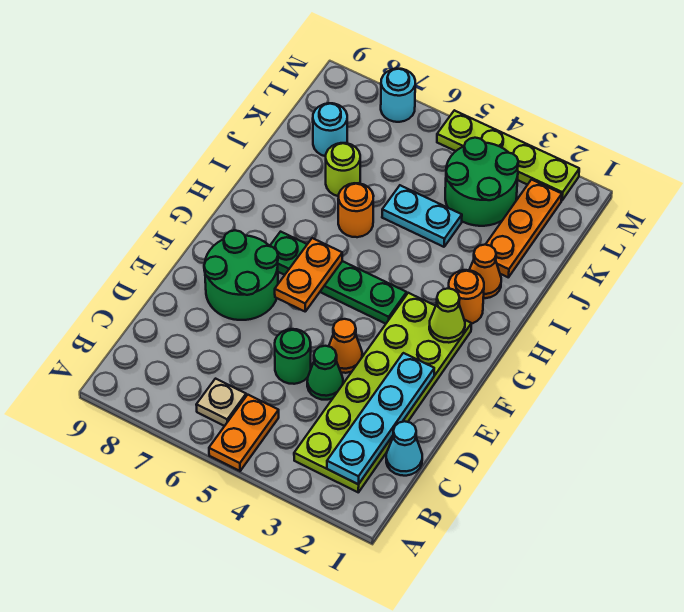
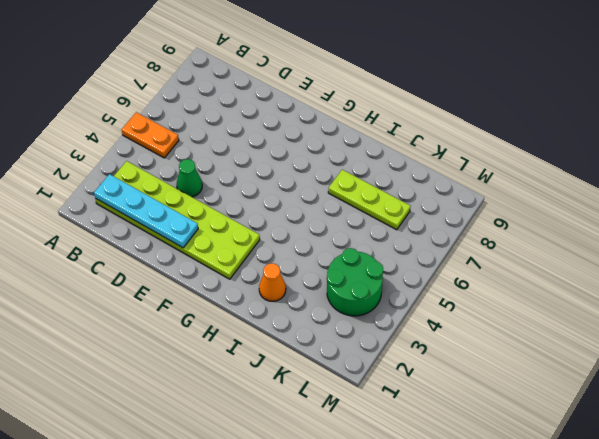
lime 1x3 plate [328,170,411,230] -> lime 1x1 round brick [326,143,360,196]
none -> tan 1x1 plate [196,379,246,426]
none -> cyan 1x1 cone [386,421,422,476]
none -> green 1x1 round brick [275,329,311,384]

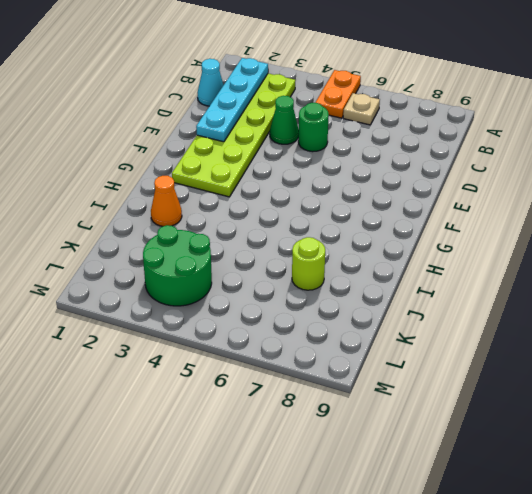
none -> orange 1x1 cone [329,319,362,373]
none -> green 2x2 round brick [204,230,278,320]
none -> green 1x4 plate [270,232,407,324]

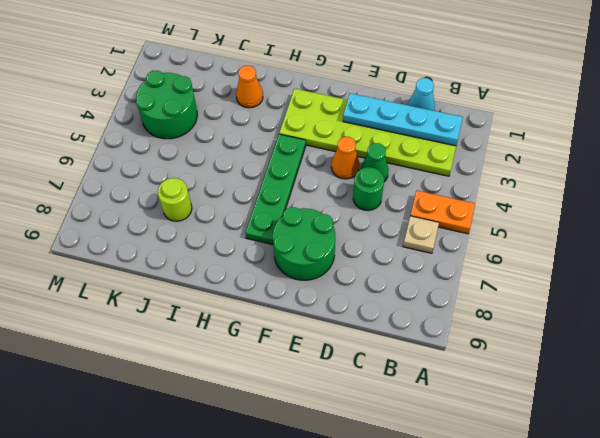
none -> orange 1x1 round brick [449,270,484,324]
none -> orange 1x1 round brick [338,183,373,237]
none -> orange 1x3 plate [485,180,562,278]

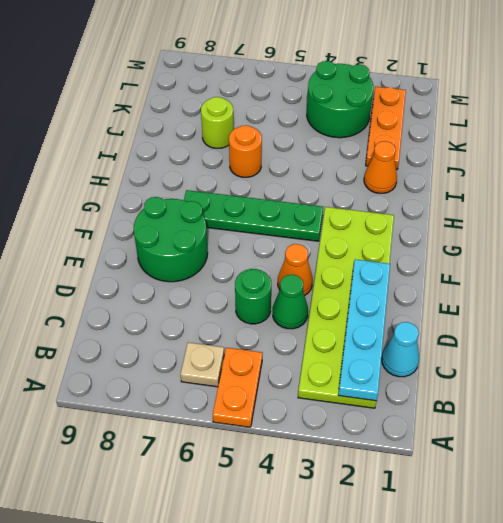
none -> orange 1x1 round brick [449,270,484,324]
none -> cyan 1x2 plate [382,185,462,247]
none -> cyan 1x1 round brick [313,103,347,156]

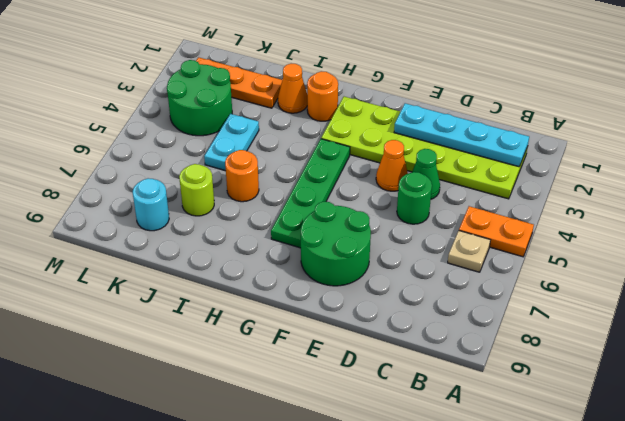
none -> cyan 1x1 cone [386,421,422,476]
none -> lime 1x4 plate [437,110,579,201]
none -> cyan 1x1 round brick [381,69,415,122]

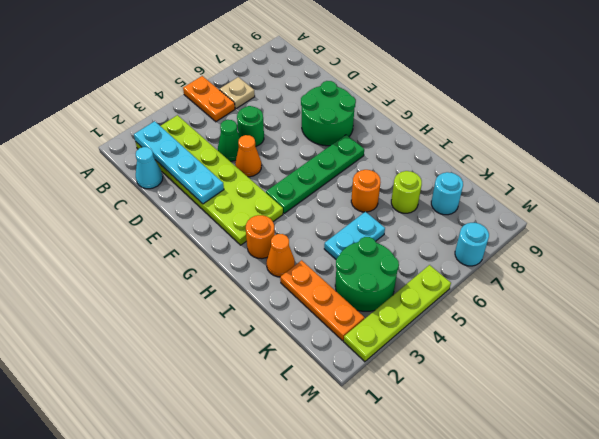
none -> orange 1x2 plate [275,238,342,311]
none -> lime 1x1 cone [429,288,465,343]

